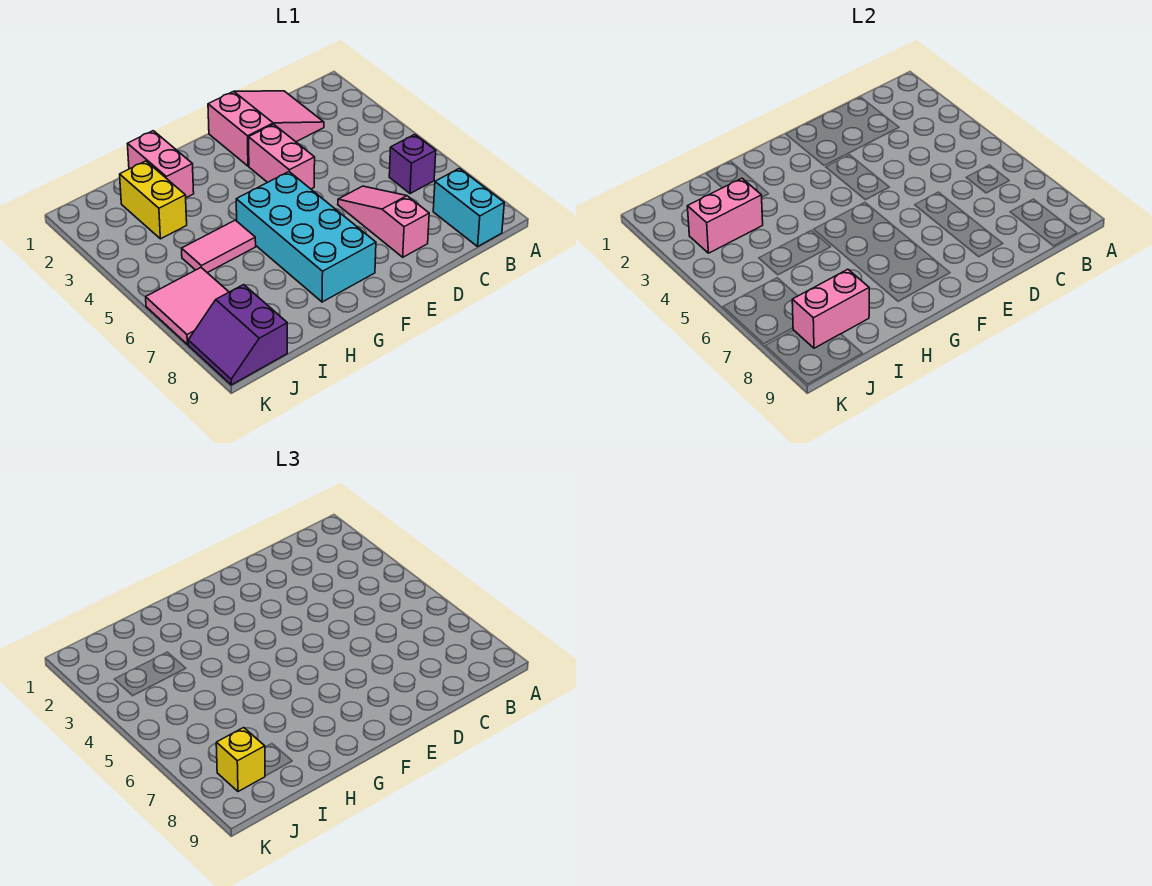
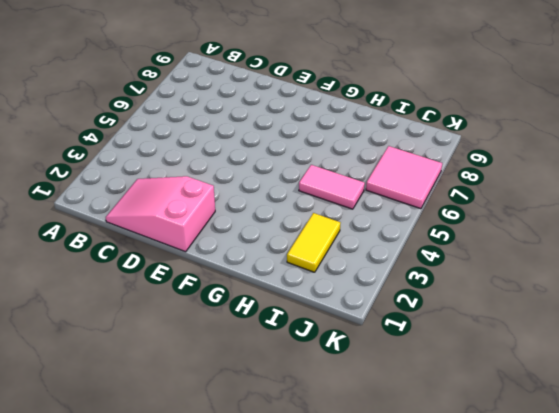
yellow 1x2 tile [287,213,340,272] -> yellow 1x2 brick [120,161,187,239]
none -> purple 1x1 brick [389,134,436,194]
none -> cyan 1x2 brick [433,168,504,246]
none -> pink 1x3 slope [338,186,429,257]

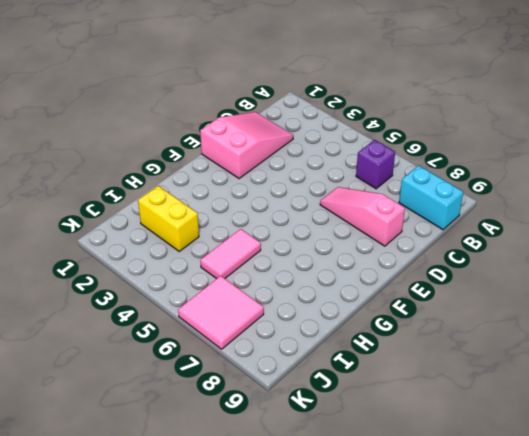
none -> pink 1x2 brick [249,124,315,189]
none -> cyan 2x4 brick [236,172,376,302]
none -> pink 1x2 brick [128,131,194,198]

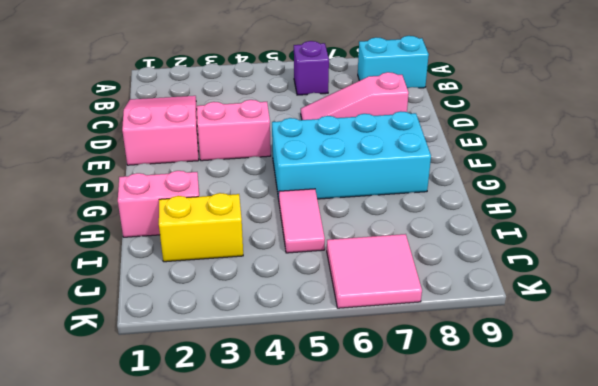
none -> purple 2x2 slope [188,285,287,385]
none -> pink 1x2 brick [687,178,763,253]
none -> pink 1x2 brick [792,269,869,348]

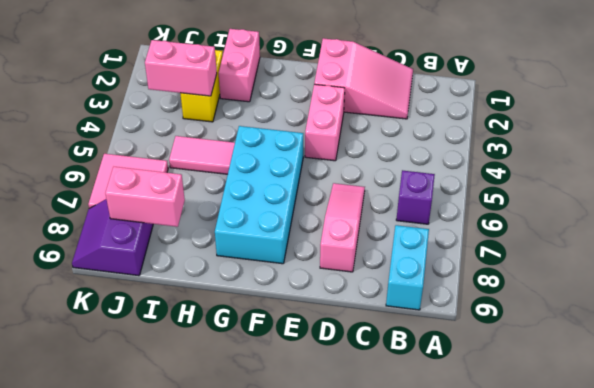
none -> yellow 1x1 brick [216,728,265,792]

